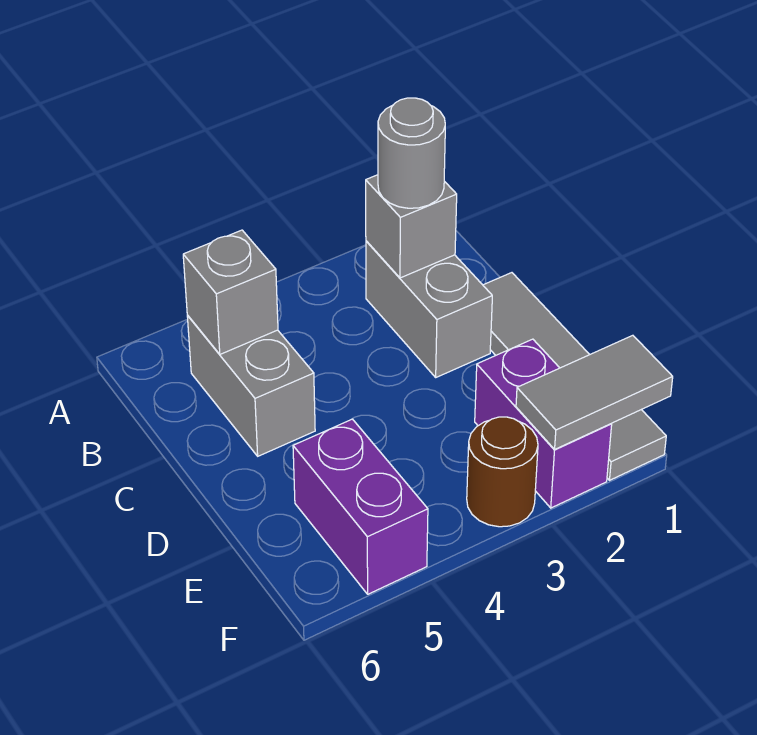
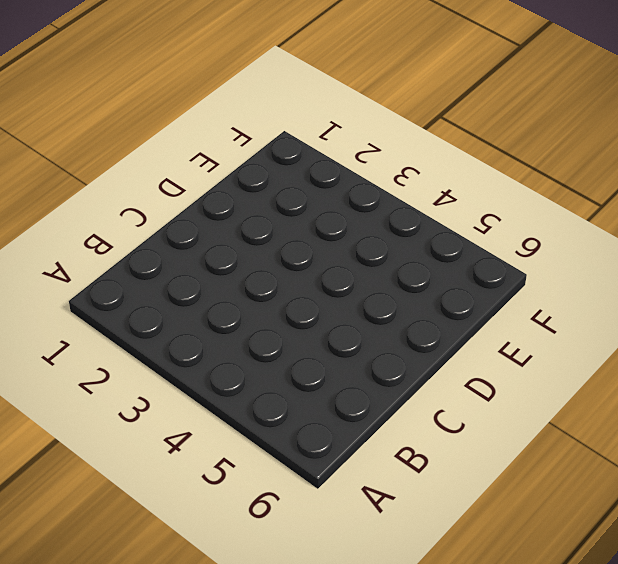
none -> grey 1x2 brick [366,241,492,377]
none -> grey 1x2 brick [187,316,315,456]

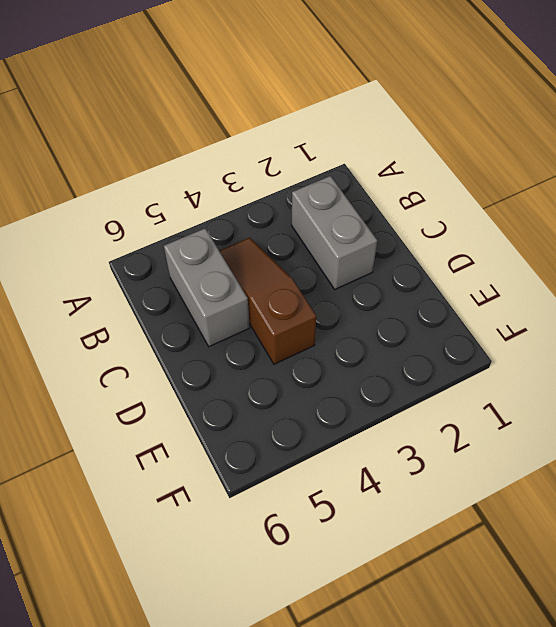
brown 1x3 slope [219,238,316,364] -> none
none -> grey 1x4 tile [483,273,666,480]
none -> purple 1x2 brick [475,339,612,508]

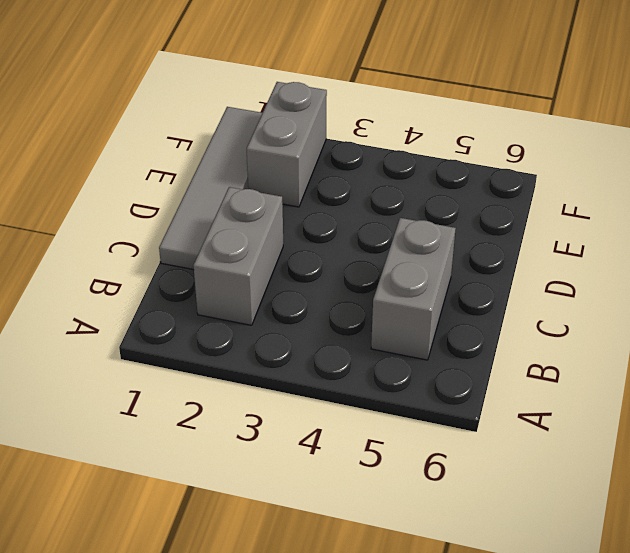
grey 1x2 brick [247,82,327,207] -> purple 1x2 brick [475,339,612,508]
none -> purple 1x2 brick [293,419,428,594]
none -> brown 1x1 round brick [467,417,538,527]

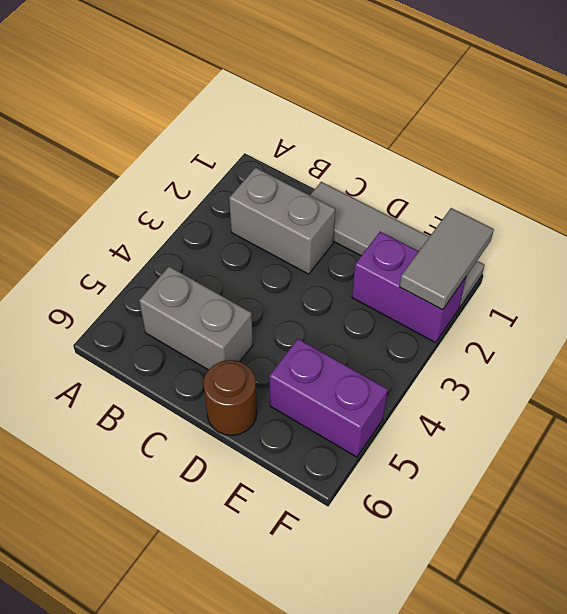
brown 1x1 round brick [204,360,257,435] -> brown 1x1 round brick moved to [467,417,538,527]
none -> grey 1x1 brick [366,175,457,278]
none -> grey 1x1 brick [183,230,278,354]

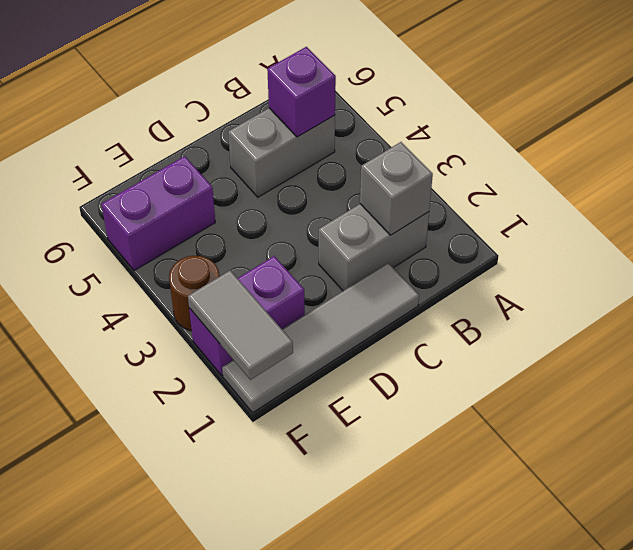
purple 1x1 brick [267,47,336,137] -> grey 1x1 brick [183,230,278,354]
none -> grey 1x1 round brick [378,98,445,208]

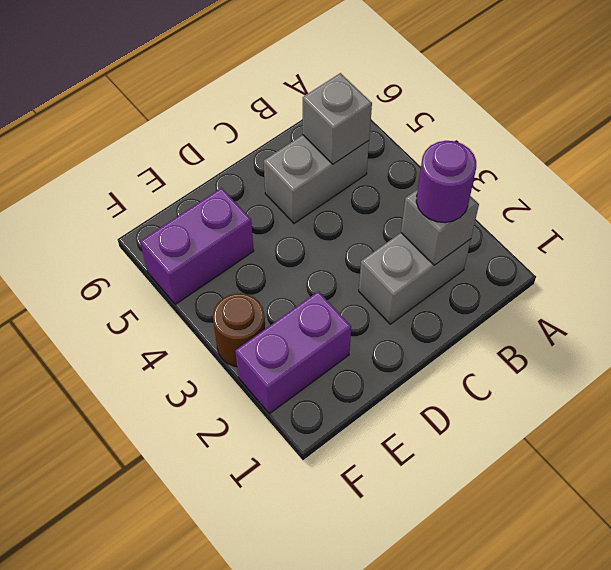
purple 1x1 round brick [416,141,476,223] -> grey 1x1 round brick [378,98,445,208]
none -> grey 1x4 tile [483,273,666,480]
none -> grey 1x2 tile [516,335,673,449]

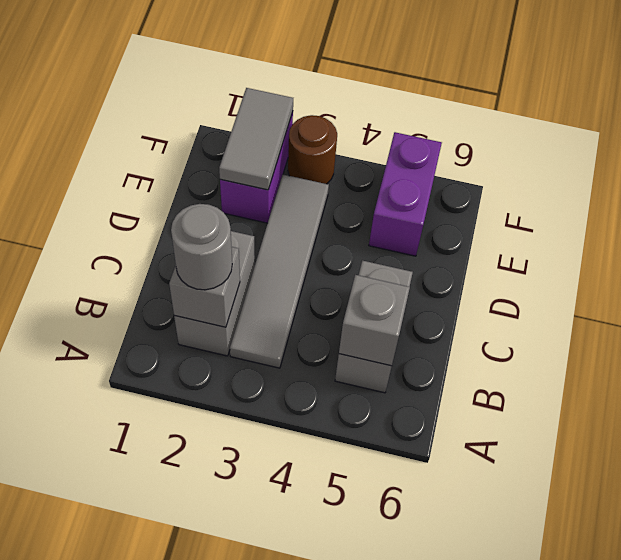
grey 1x4 tile [230,175,329,368] -> grey 1x4 tile moved to [483,273,666,480]
grey 1x2 tile [219,88,293,190] -> grey 1x2 tile turned to [516,335,673,449]

